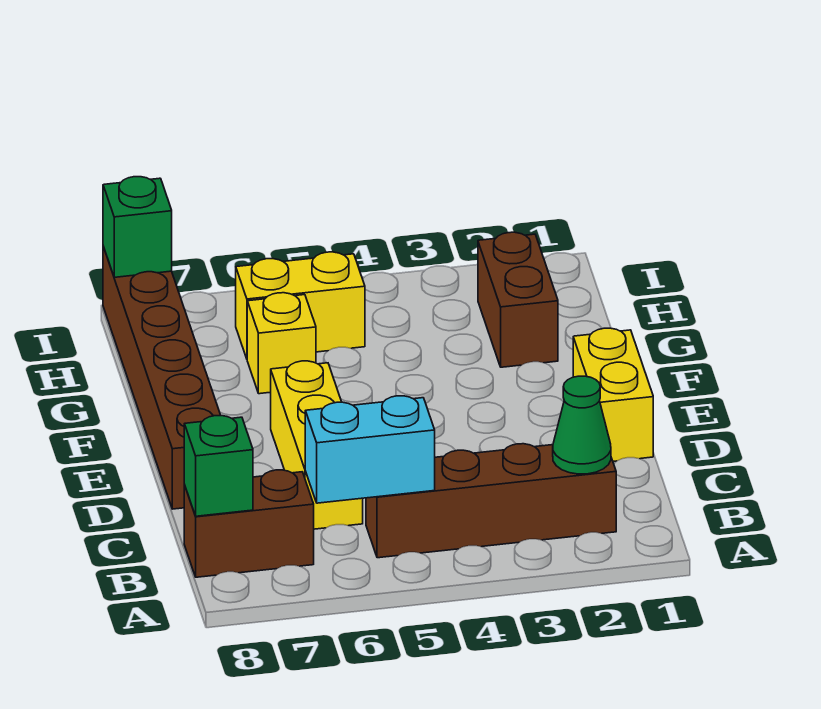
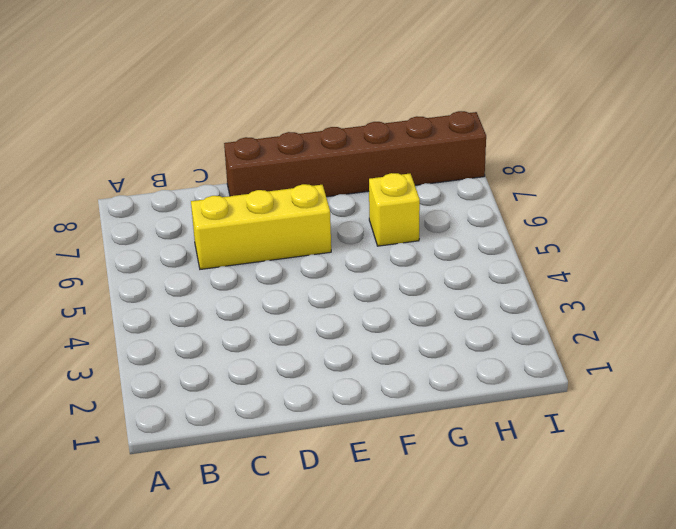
none -> brown 1x4 brick [366,444,616,558]
none -> brown 1x2 brick [184,470,314,577]
none -> yellow 1x2 brick [573,328,653,461]

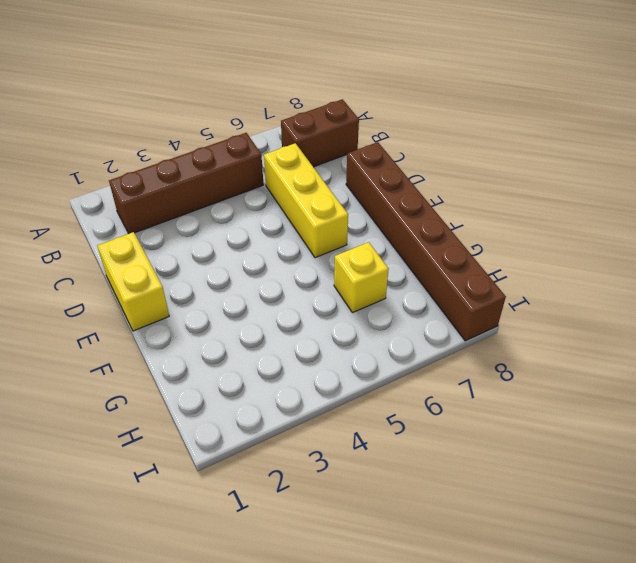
none -> brown 1x2 brick [478,232,558,367]
none -> yellow 1x2 brick [236,252,365,359]
none -> green 1x1 cone [553,376,611,474]

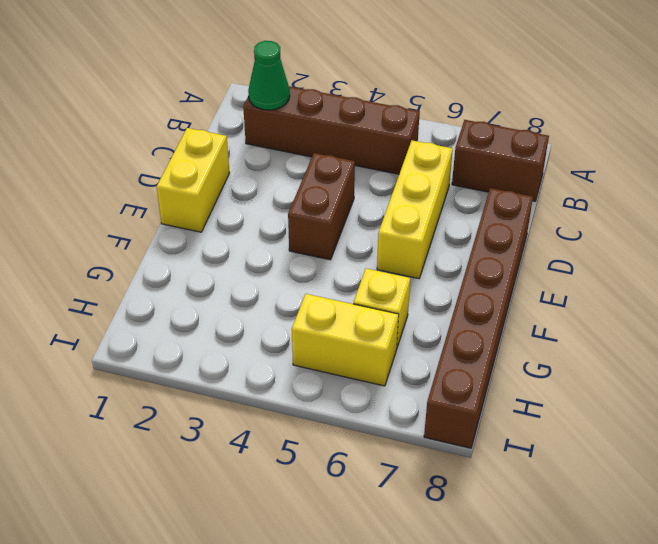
brown 1x2 brick [288,153,355,260] -> brown 1x2 brick moved to [478,232,558,367]
none -> cyan 1x2 brick [305,396,435,503]
none -> green 1x1 brick [184,416,253,516]
none -> green 1x1 brick [103,177,172,277]

